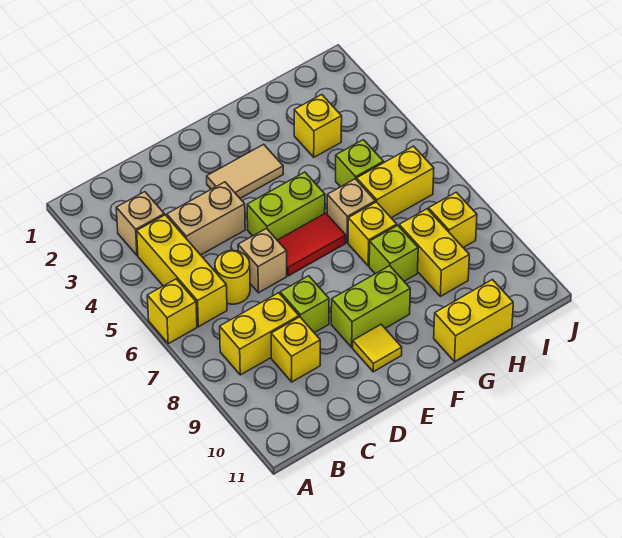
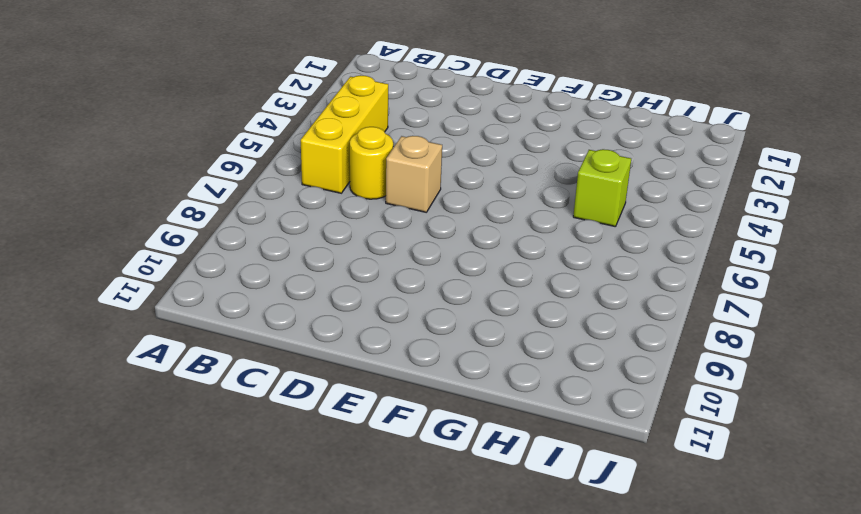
none -> yellow 1x1 brick [147,279,197,344]
none -> tan 1x1 brick [116,192,164,255]
none -> yellow 1x2 brick [220,293,299,375]

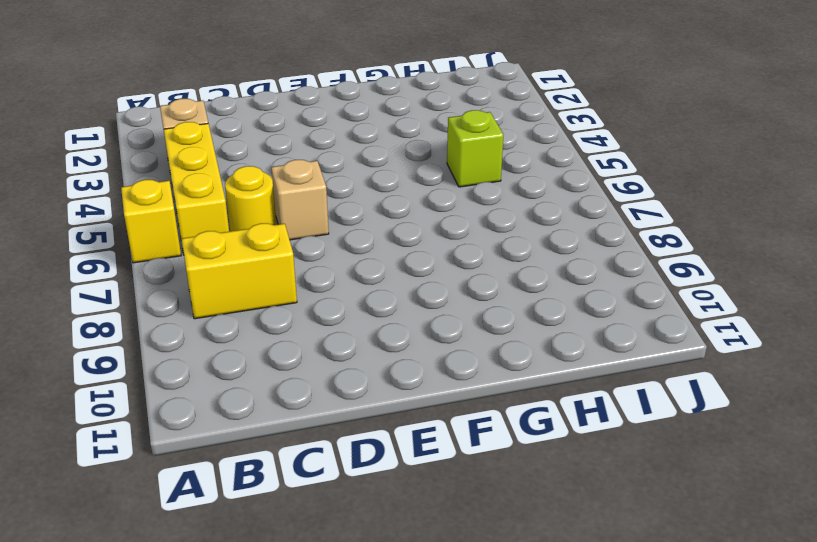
none -> tan 1x2 brick [167,182,245,255]
none -> yellow 1x1 brick [271,317,320,382]
none -> lime 1x1 brick [280,276,329,333]

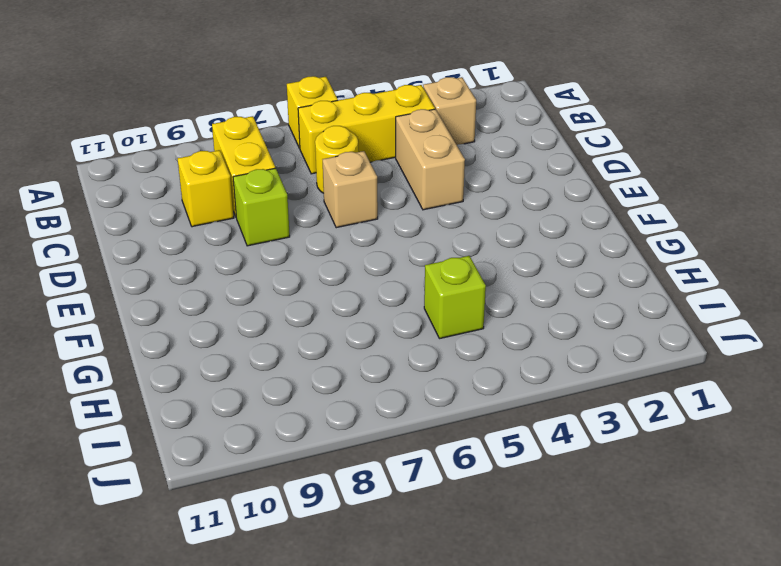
none -> tan 1x2 tile [207,144,283,198]
none -> lime 1x2 brick [247,172,325,240]
none -> red 1x2 tile [277,213,346,276]

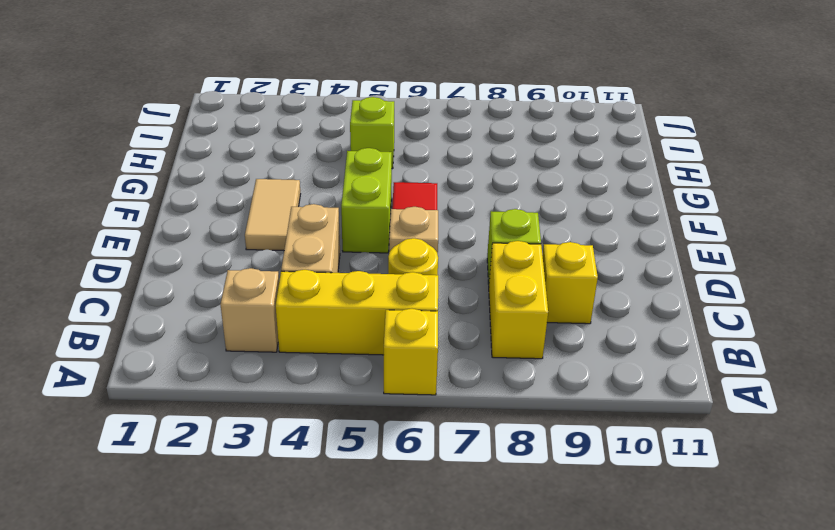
none -> lime 1x2 brick [331,266,410,347]
none -> yellow 1x1 tile [353,325,402,372]
none -> tan 1x1 brick [327,179,375,243]

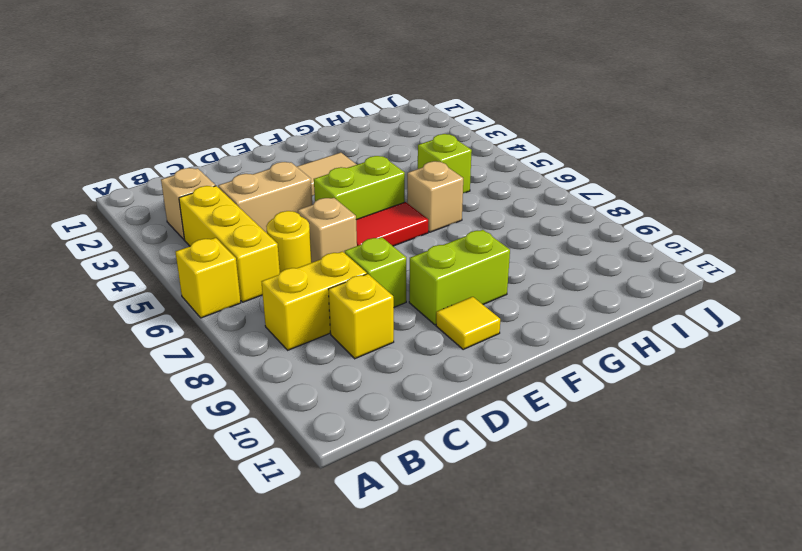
none -> yellow 1x1 brick [348,202,397,266]
none -> lime 1x1 brick [369,225,418,281]
none -> yellow 1x2 brick [434,280,513,361]

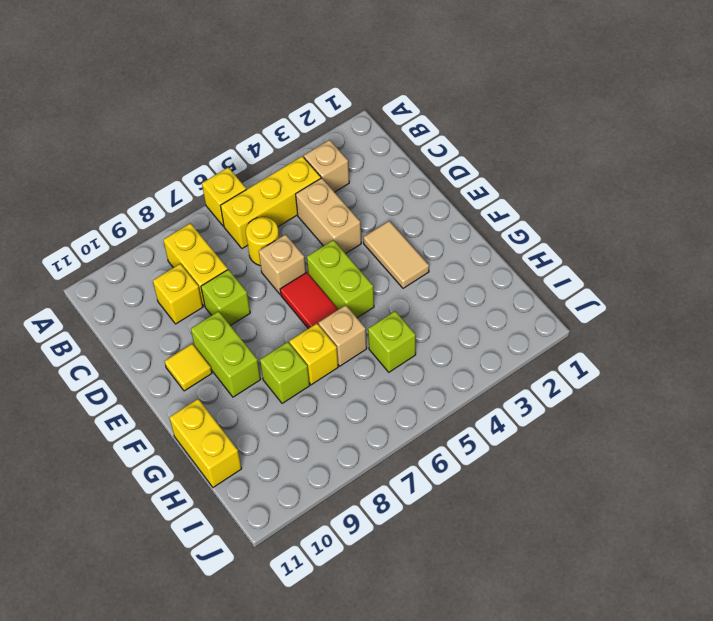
none -> yellow 1x1 brick [294,95,342,157]
none -> yellow 1x2 brick [357,146,434,218]
none -> yellow 1x2 brick [399,209,469,296]

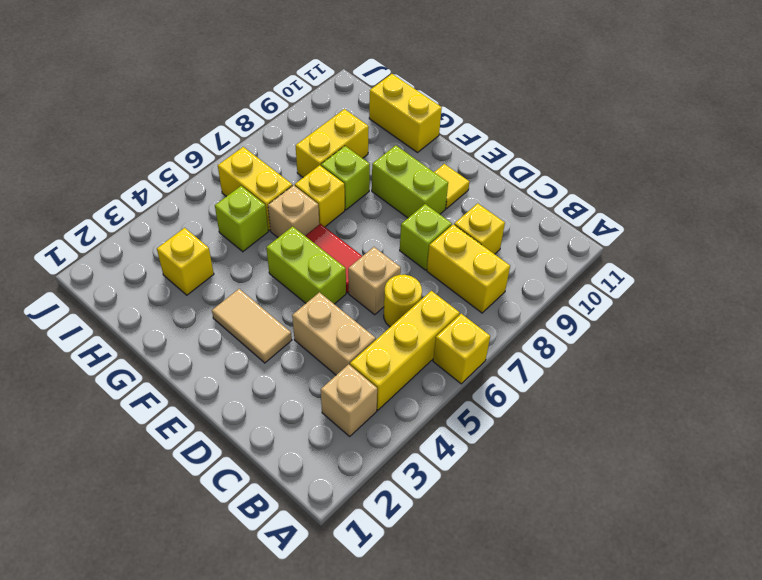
none -> yellow 1x1 brick [429,192,477,248]

